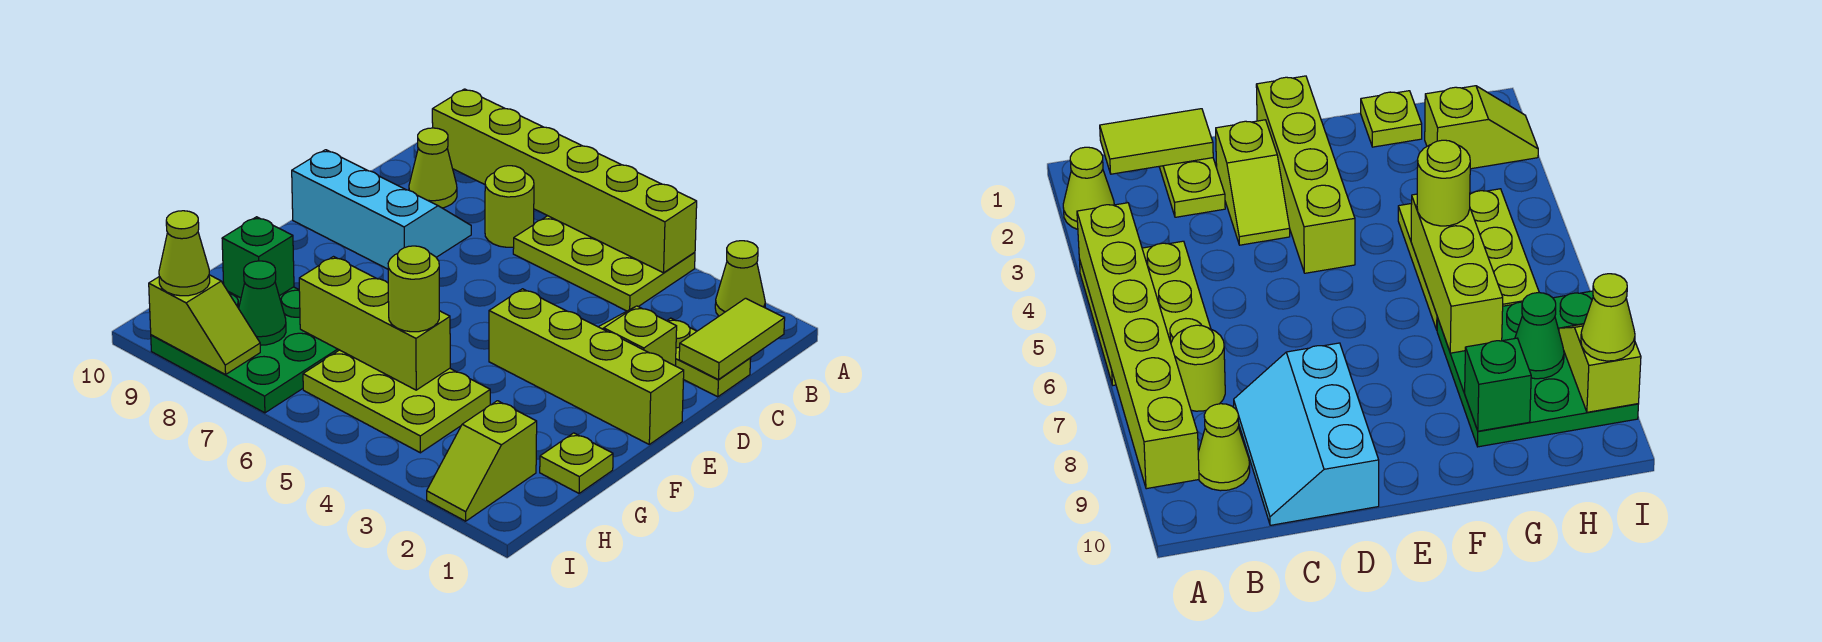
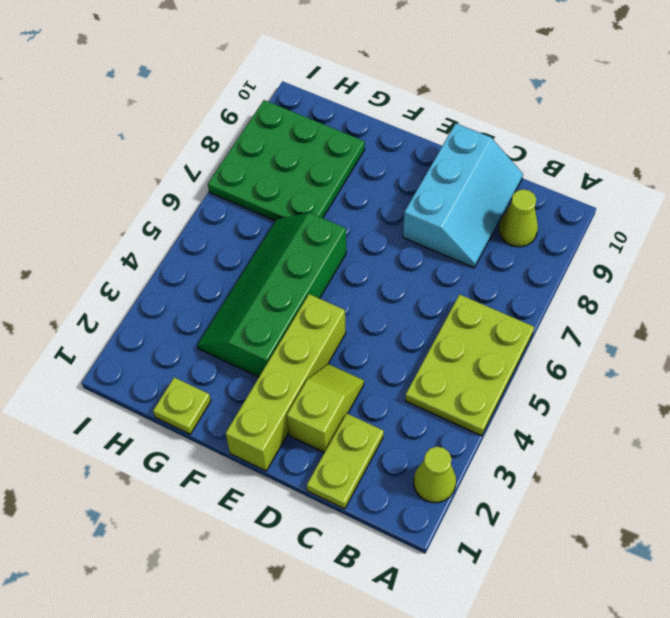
green 2x4 slope [198,213,346,377] -> lime 2x3 plate [303,350,490,453]
none -> lime 1x1 round brick [485,166,534,247]
none -> lime 1x2 slope [427,401,537,521]
none -> lime 1x6 brick [432,89,697,273]

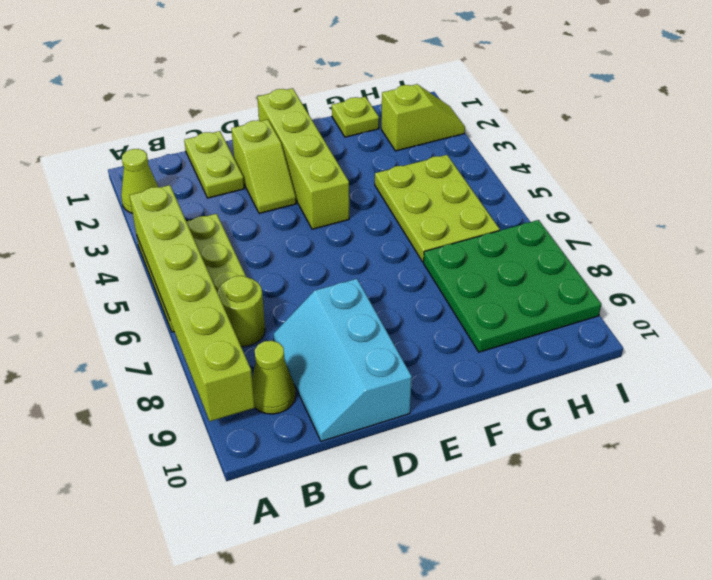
none -> lime 1x2 tile [679,298,785,379]
none -> lime 1x3 brick [299,257,450,390]
none -> green 1x1 brick [222,217,294,298]

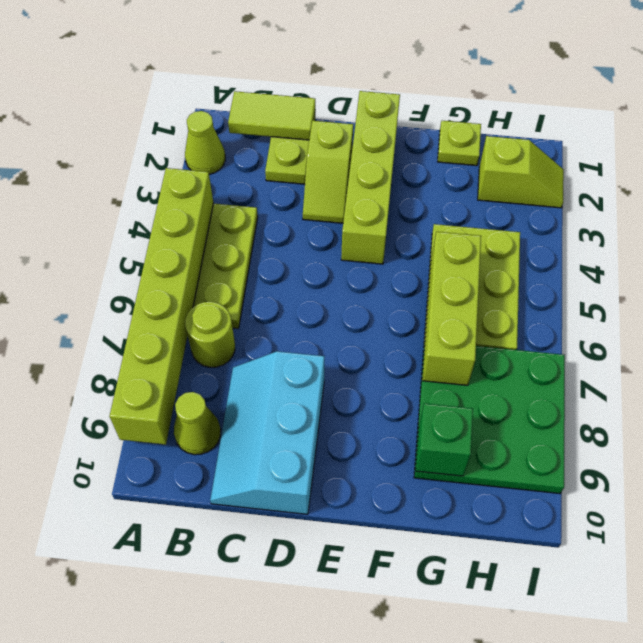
none -> green 1x1 cone [239,261,286,345]
none -> lime 1x2 slope [149,275,260,375]
none -> lime 1x1 round brick [388,246,439,332]

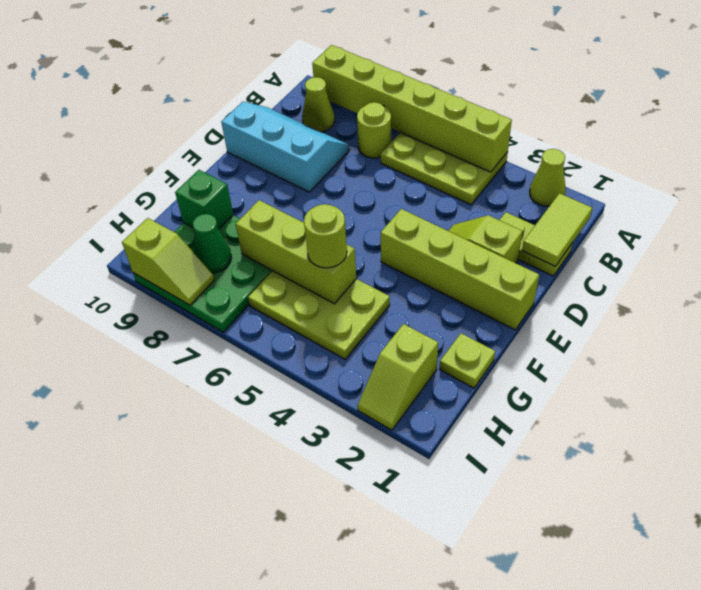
none -> lime 1x1 cone [159,211,210,296]

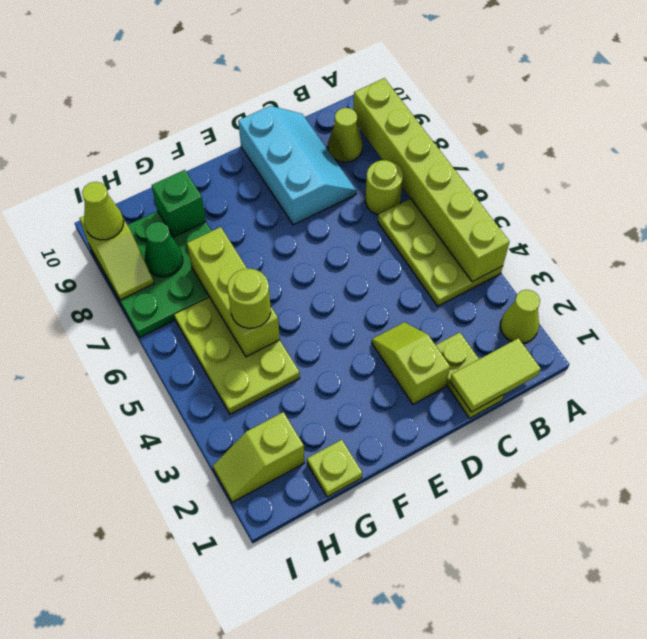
none -> lime 1x4 brick [489,289,684,444]

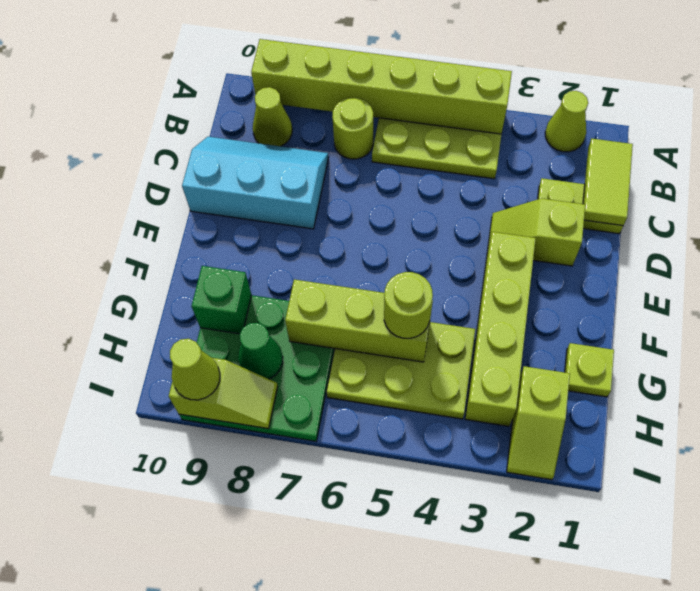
lime 1x4 brick [465,232,536,426] -> lime 1x4 brick turned to [489,289,684,444]

